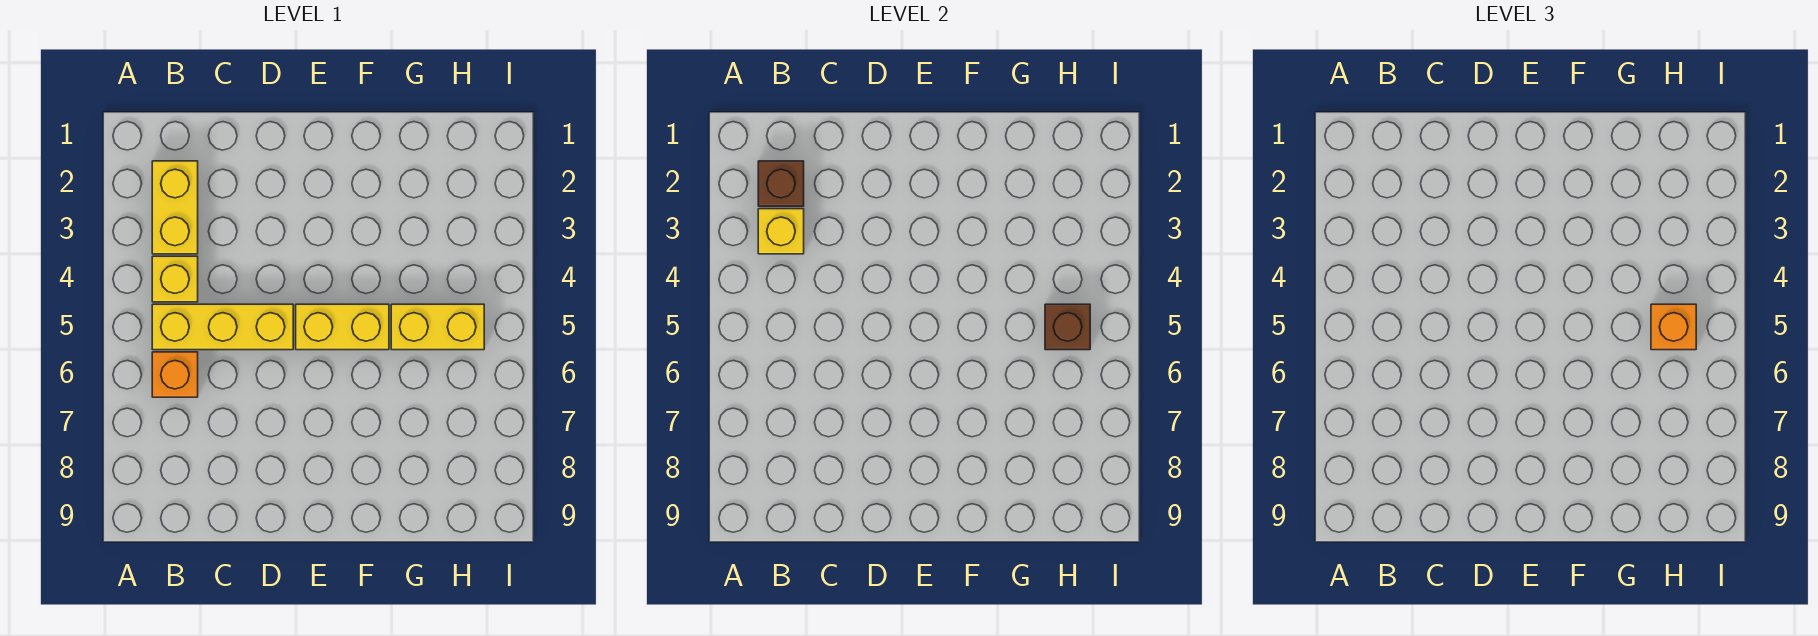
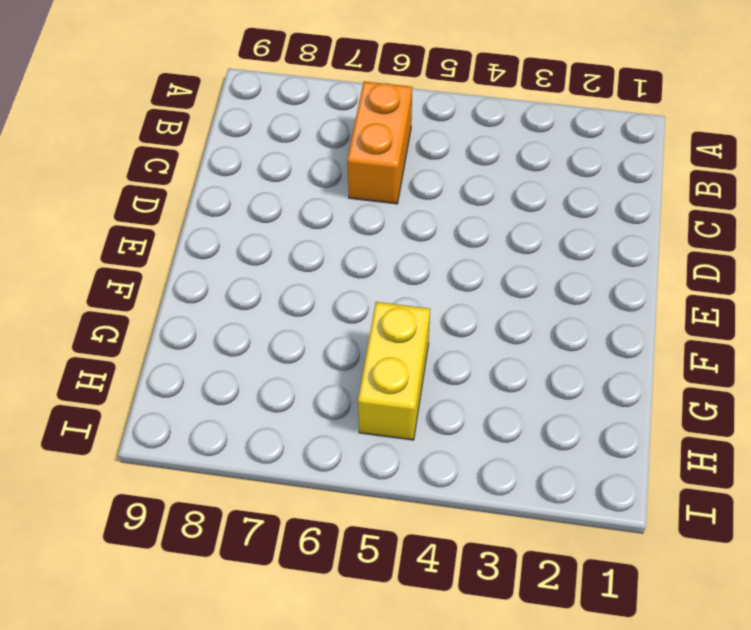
orange 1x2 brick [347,81,412,204] -> orange 1x1 brick [152,352,198,397]
none -> yellow 1x2 brick [152,161,198,254]
none -> yellow 1x1 brick [152,256,198,302]

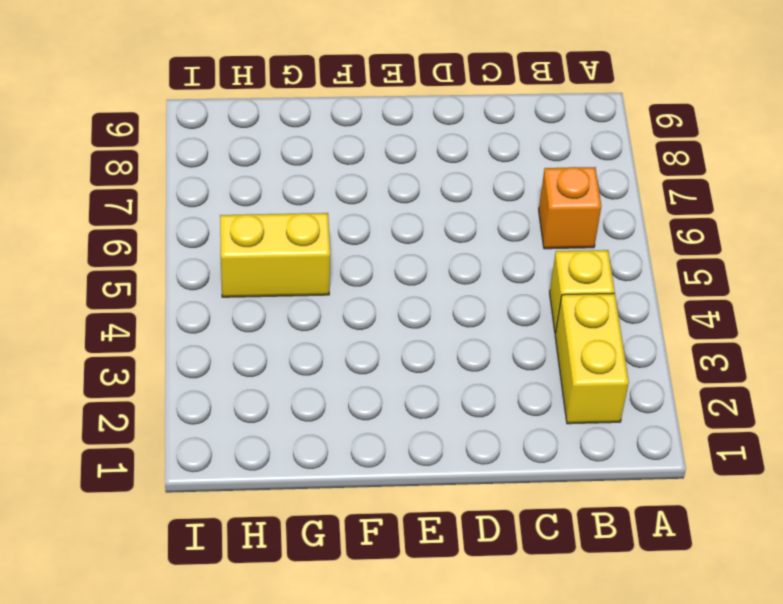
none -> yellow 1x3 brick [152,304,293,350]
none -> yellow 1x2 brick [296,304,389,350]

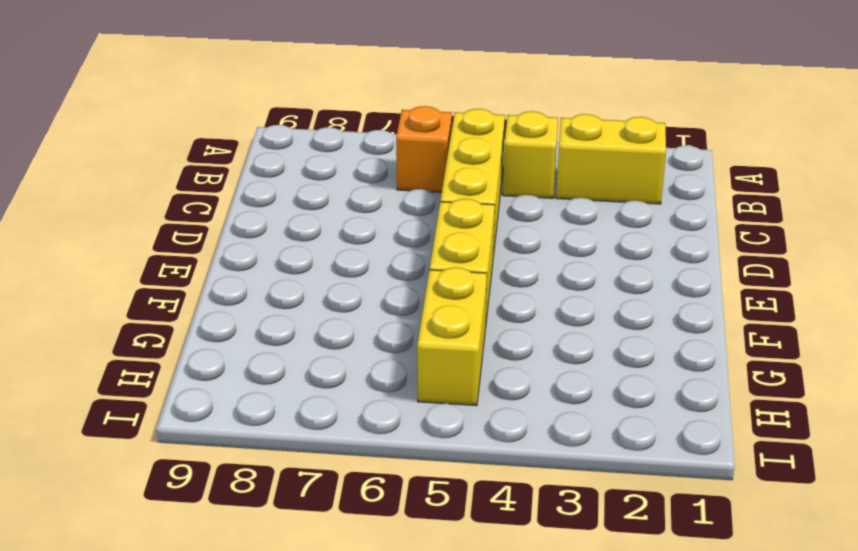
none -> brown 1x1 brick [758,161,804,206]
none -> yellow 1x1 brick [758,209,804,254]

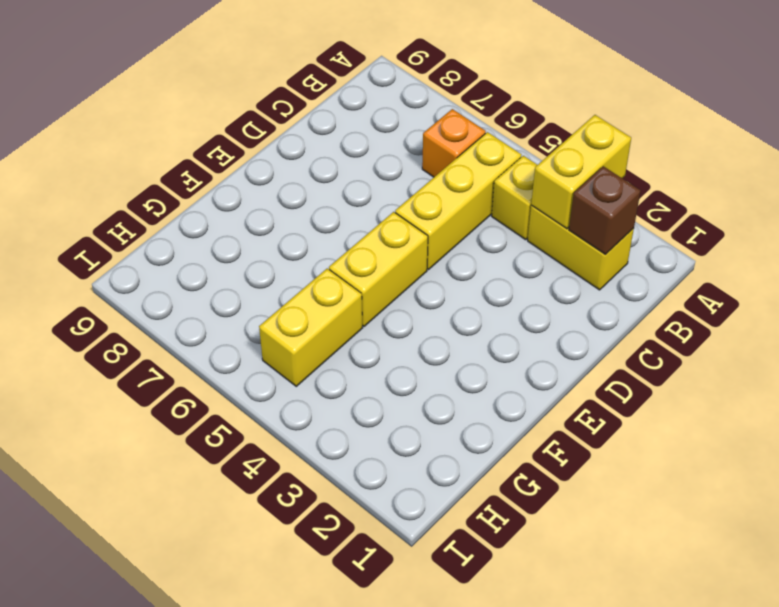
yellow 1x2 brick [531,115,631,229] -> yellow 1x1 brick [758,209,804,254]
none -> brown 1x1 brick [1045,304,1090,350]
none -> orange 1x1 brick [1651,304,1696,350]

